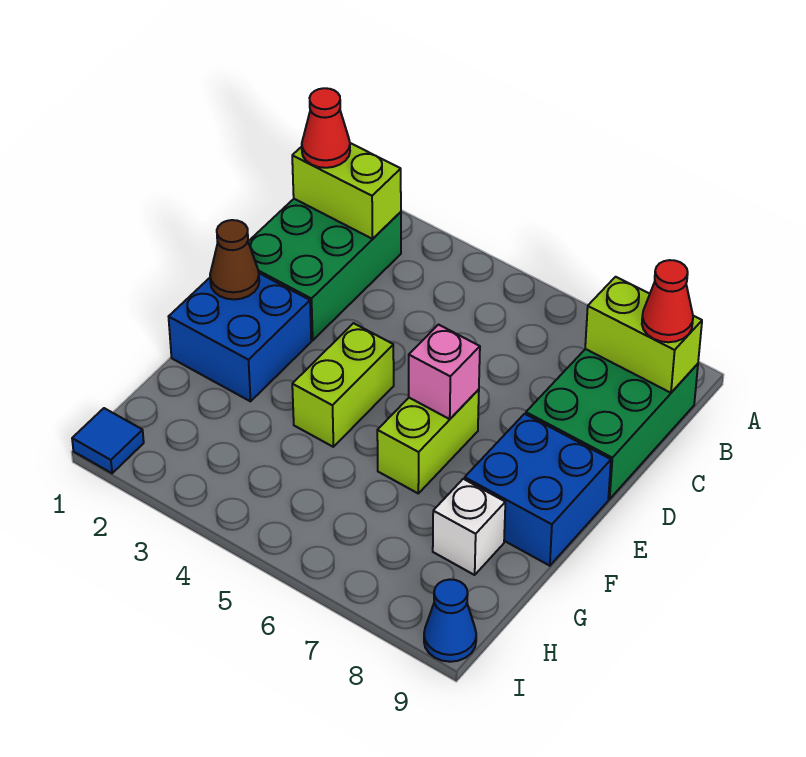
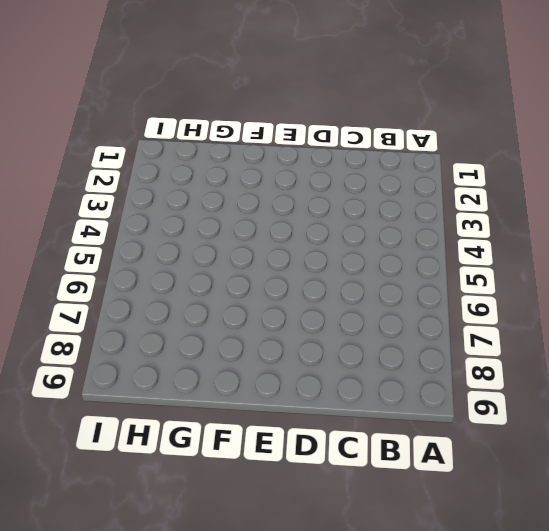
none -> green 2x3 brick [248,199,401,340]
none -> green 2x3 brick [526,349,698,499]
none -> blue 2x2 brick [169,273,311,401]

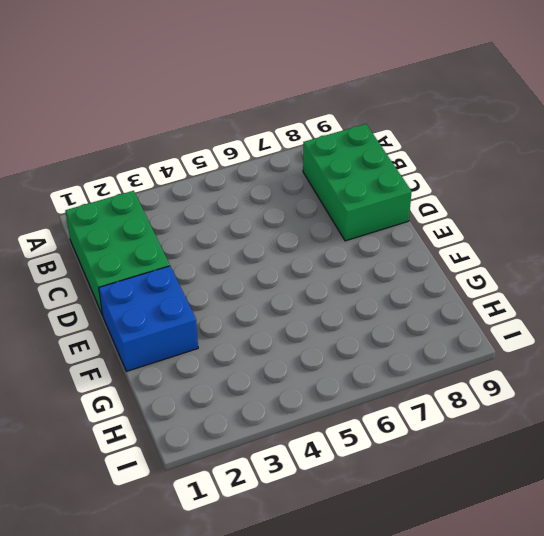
none -> lime 1x2 brick [292,323,394,447]
none -> lime 1x2 brick [377,389,479,493]
none -> blue 2x2 brick [465,414,611,566]

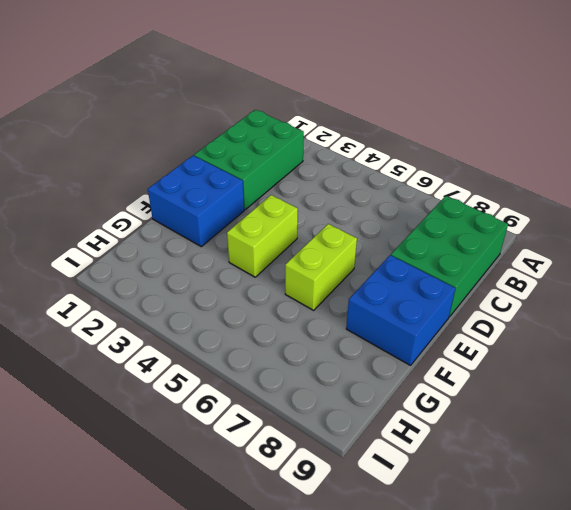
none -> white 1x1 brick [433,479,505,575]
none -> blue 1x1 tile [72,408,144,473]
none -> blue 1x1 cone [424,579,476,662]

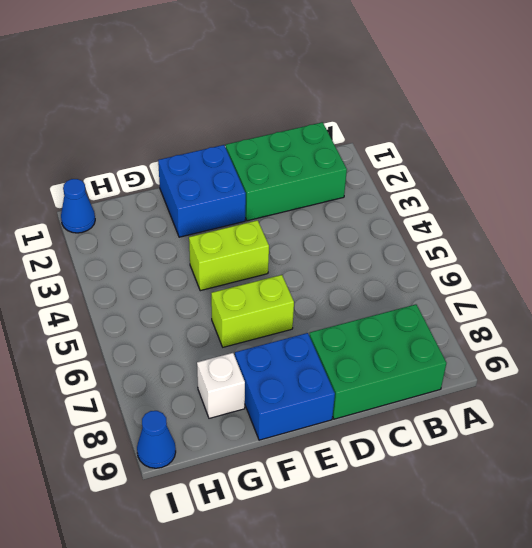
blue 1x1 cone [61,179,95,233] -> blue 1x1 tile [72,408,144,473]
none -> lime 1x2 brick [292,143,401,239]
none -> lime 1x2 brick [585,277,702,393]
none -> brown 1x1 cone [210,220,259,299]

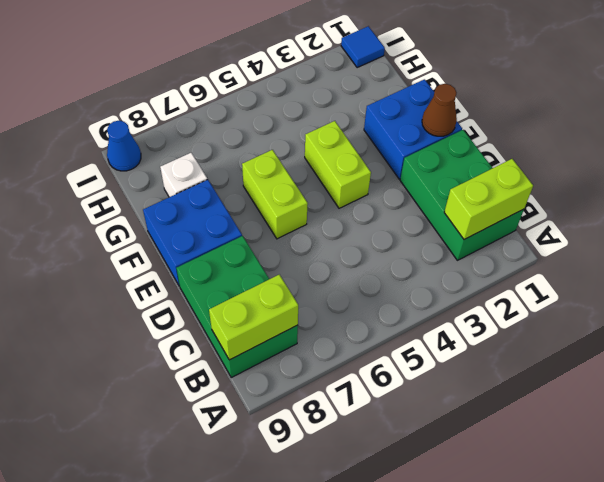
none -> pink 1x1 brick [409,325,480,419]
none -> red 1x1 cone [302,88,350,168]
none -> red 1x1 cone [642,260,693,342]

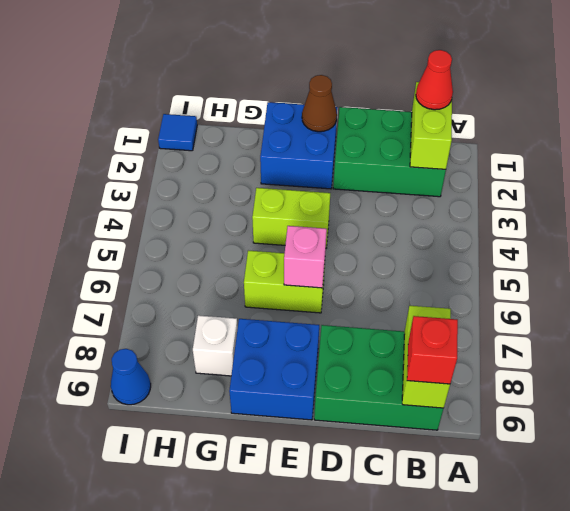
red 1x1 brick [407,316,458,384] -> red 1x1 cone [642,260,693,342]

